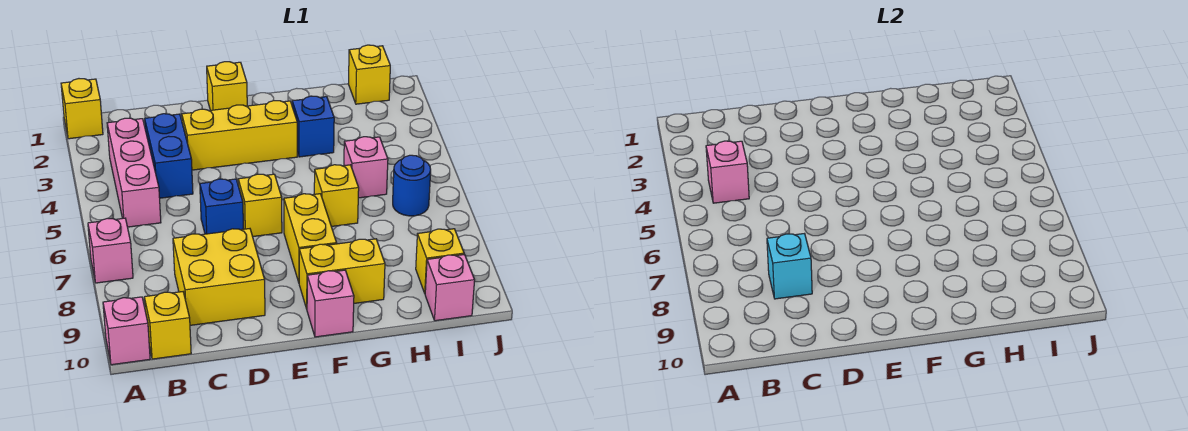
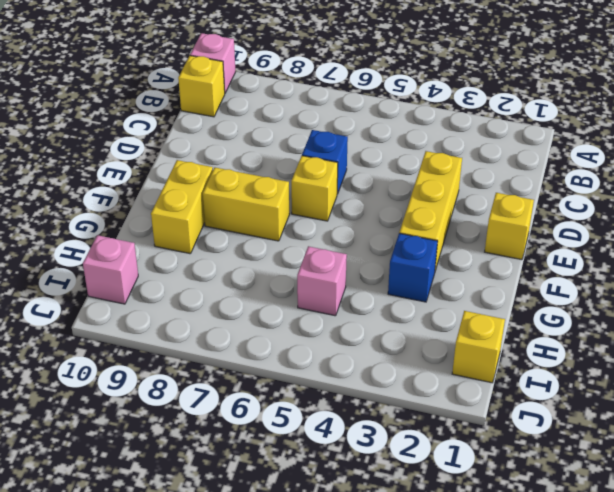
none -> yellow 1x1 brick [61,79,103,139]
none -> pink 1x1 brick [88,218,133,283]
none -> pink 1x3 brick [107,118,161,227]

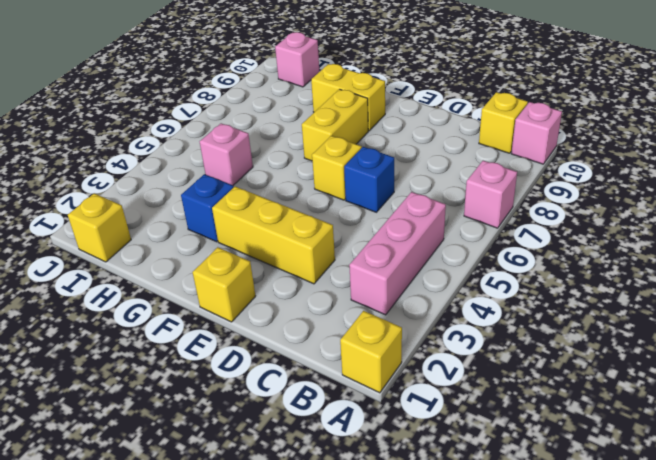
none -> blue 1x2 brick [145,114,193,198]
none -> yellow 2x2 brick [173,229,265,325]
none -> pink 1x1 brick [307,270,354,337]

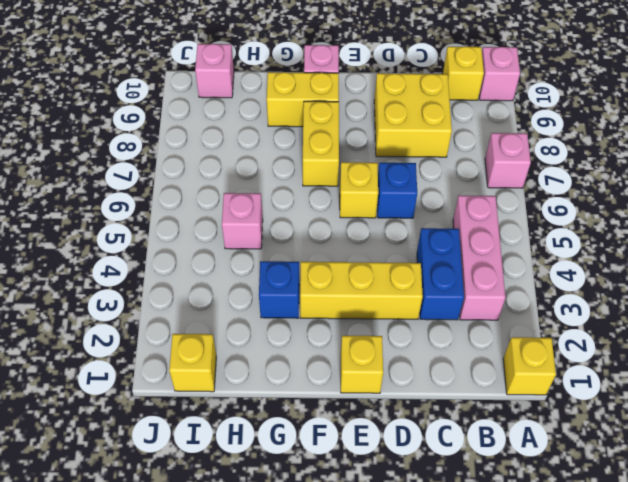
none -> yellow 1x1 brick [314,165,359,227]
none -> blue 1x1 round brick [393,155,431,216]
none -> yellow 1x1 brick [416,229,464,293]

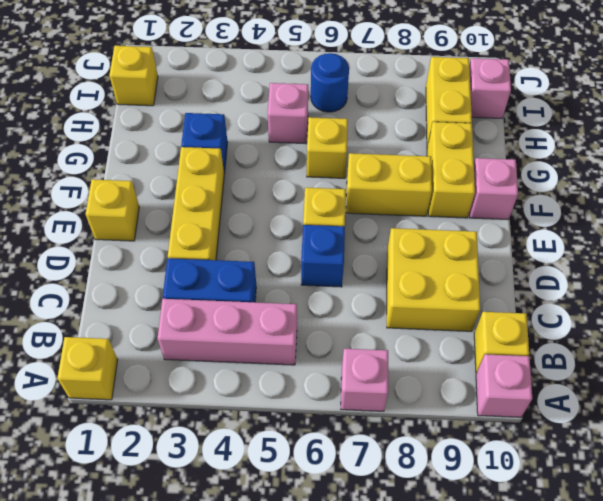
yellow 1x2 brick [426,57,472,147] -> yellow 1x1 brick [416,229,464,293]
none -> pink 1x1 brick [706,141,749,203]
none -> cyan 1x1 brick [767,234,812,299]

